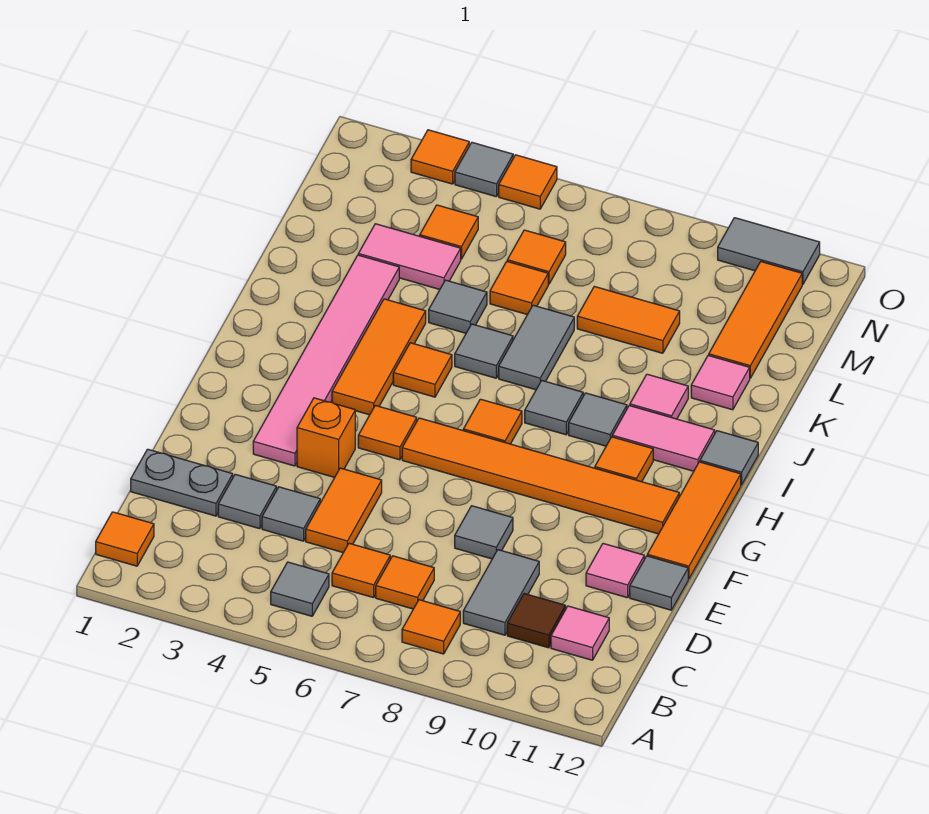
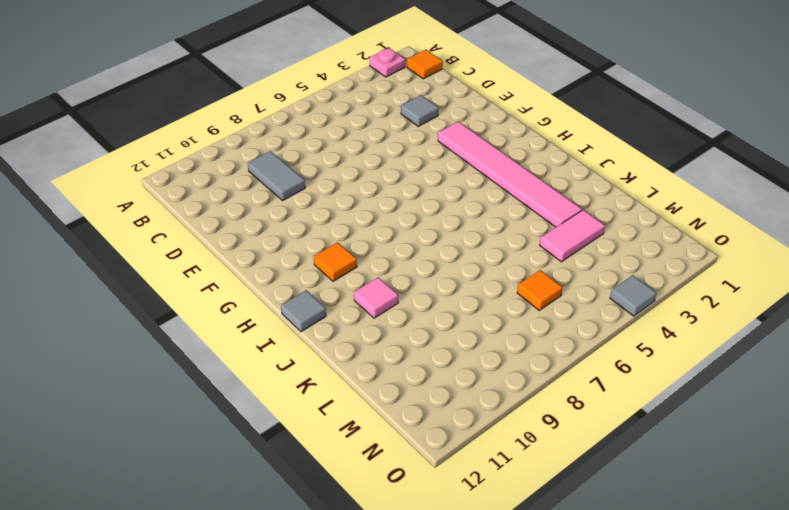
pink 1x1 plate [370,48,405,77] -> none
none -> grey 1x1 tile [271,562,329,616]
none -> orange 1x1 tile [402,600,460,654]
none -> orange 1x1 tile [332,543,390,598]
none -> orange 1x1 tile [376,556,434,609]

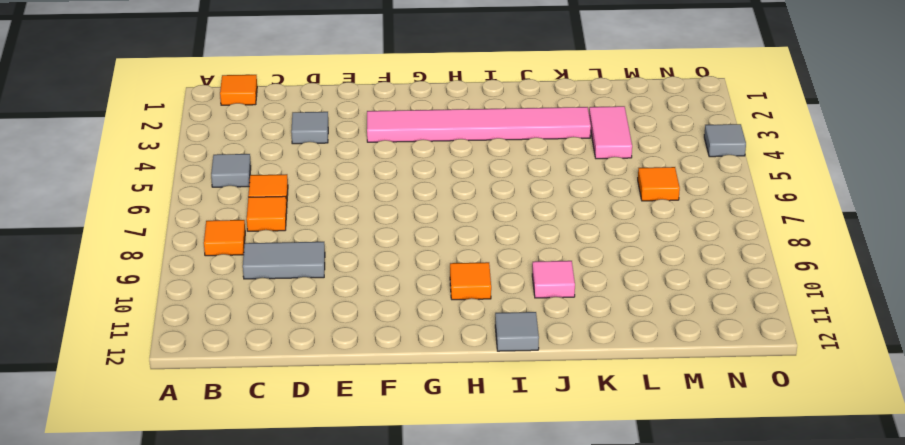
none -> brown 1x1 tile [507,594,566,648]
none -> pink 1x1 tile [551,606,609,660]
none -> grey 1x2 plate [131,449,233,516]
none -> grey 1x1 tile [262,487,320,541]

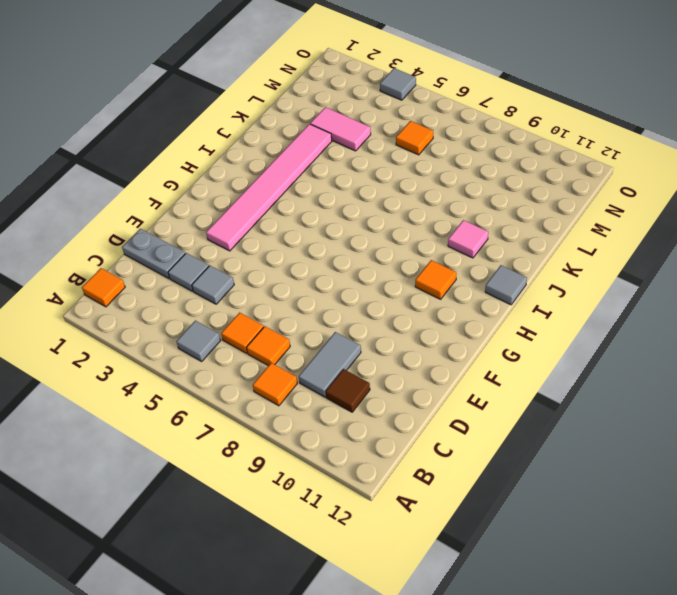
none -> pink 1x1 tile [551,606,609,660]
none -> orange 1x2 tile [306,468,382,553]
none -> grey 1x1 tile [455,506,513,559]
none -> pink 1x1 tile [586,544,644,598]

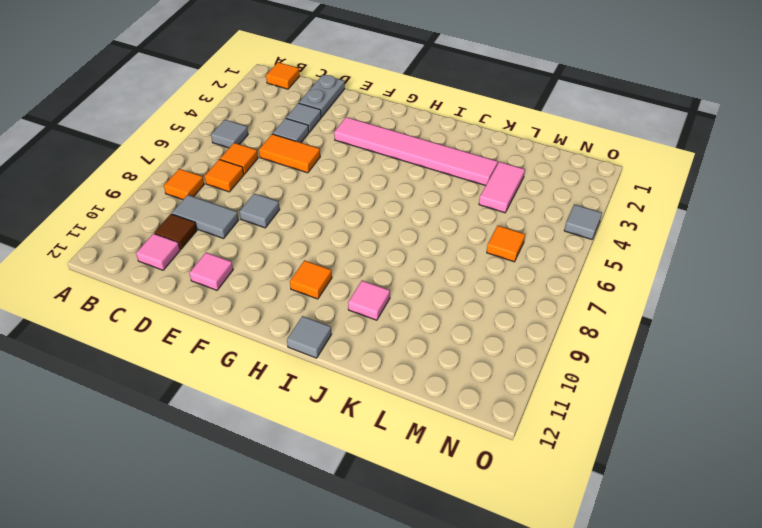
none -> grey 1x1 tile [630,556,688,610]
none -> orange 1x1 brick [297,398,355,477]
none -> orange 1x3 tile [647,462,741,579]
none -> orange 1x1 tile [358,405,417,460]

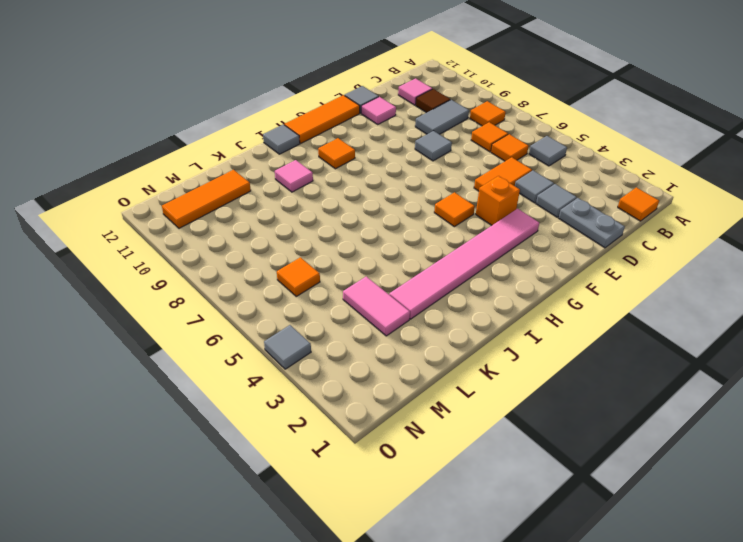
none -> orange 1x6 tile [402,418,679,534]
none -> orange 1x3 tile [332,299,426,415]
none -> orange 1x1 tile [463,399,522,444]
none -> orange 1x1 tile [393,343,452,397]

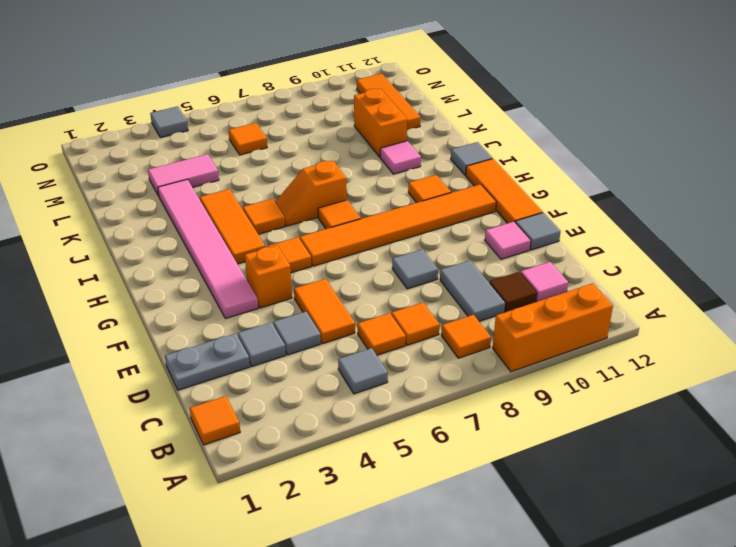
orange 1x3 brick [493,283,613,372] -> none
orange 1x2 slope [275,160,347,226] -> none
orange 1x2 brick [354,89,407,157] -> none
none -> grey 1x1 tile [525,381,583,435]
none -> grey 1x1 tile [569,393,627,446]
none -> pink 1x2 tile [612,406,715,471]
none -> grey 1x1 tile [455,324,513,378]

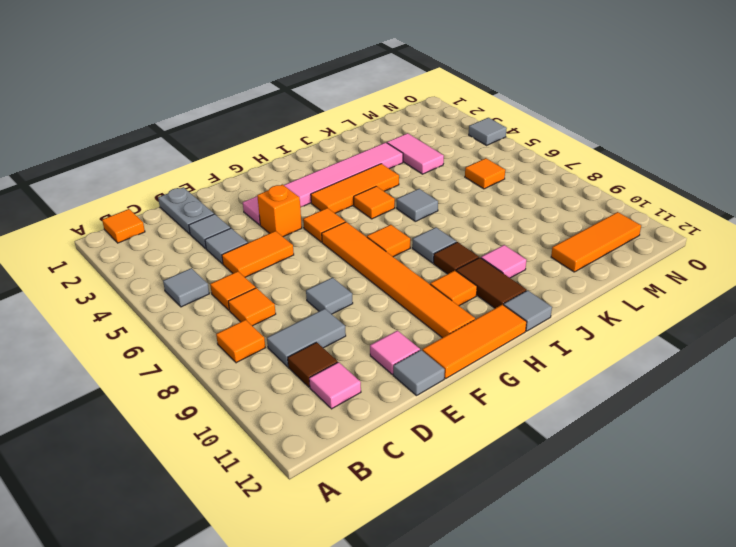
brown 1x1 tile [434,242,479,274] -> grey 1x1 tile [569,393,627,446]
brown 1x2 tile [456,258,526,308] -> pink 1x2 tile [612,406,715,471]
none -> grey 1x2 tile [499,305,574,390]
none -> grey 1x1 tile [429,280,487,333]
none -> pink 1x1 tile [691,355,750,410]
none -> orange 1x1 tile [490,262,548,315]

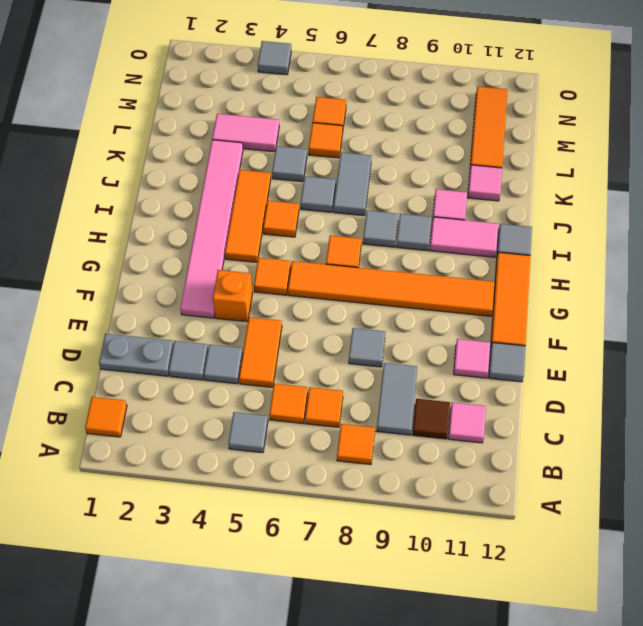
none -> orange 1x1 tile [595,437,653,482]
none -> orange 1x2 tile [577,286,680,353]
none -> orange 1x1 tile [420,205,478,259]
none -> orange 1x1 tile [411,130,469,184]

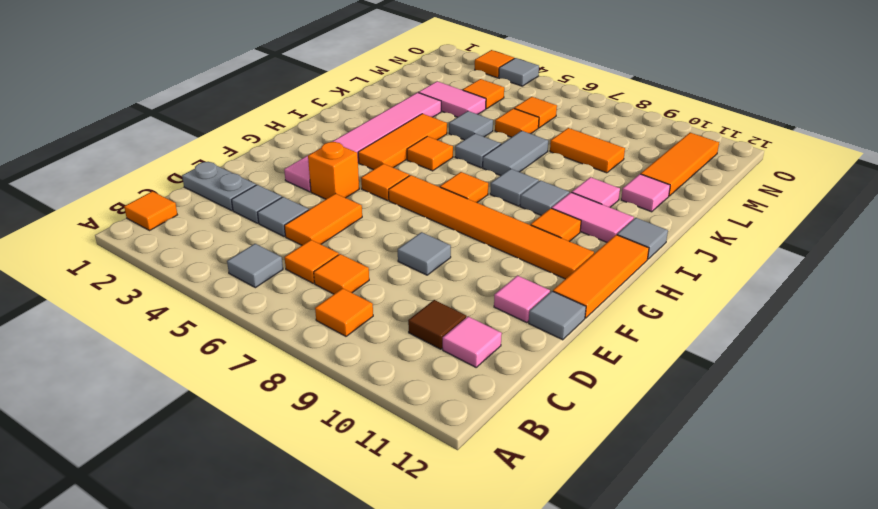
none -> grey 1x2 tile [463,550,539,635]
none -> orange 1x1 tile [499,155,557,209]
none -> grey 1x2 tile [718,218,820,284]

